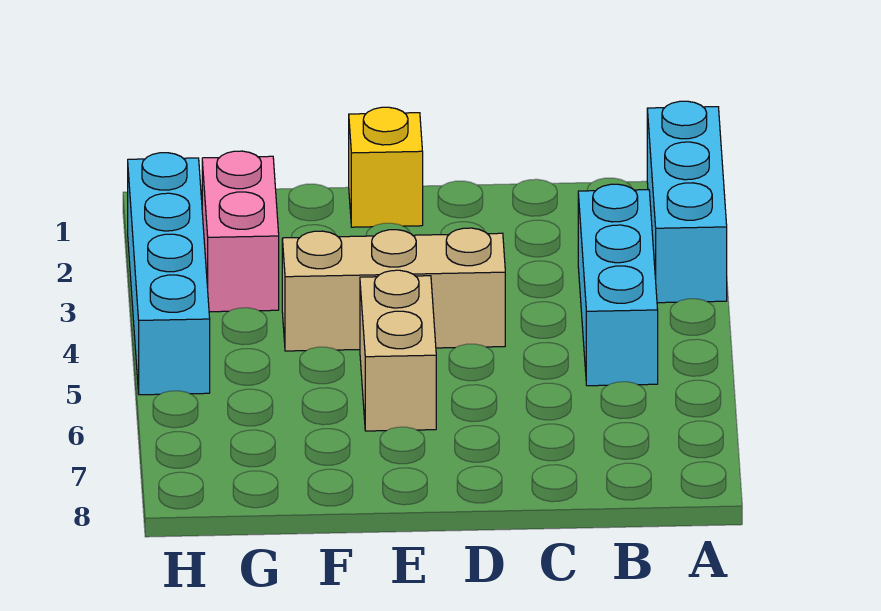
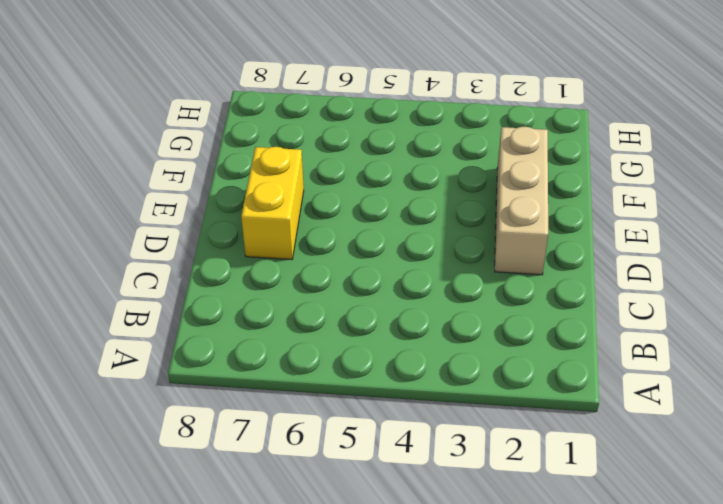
tan 1x3 brick [495,127,548,275] -> tan 1x3 brick moved to [282,228,505,351]
yellow 1x2 brick [241,147,304,259] -> none
none -> cyan 1x3 brick [647,101,727,303]
none -> cyan 1x3 brick [578,184,658,386]

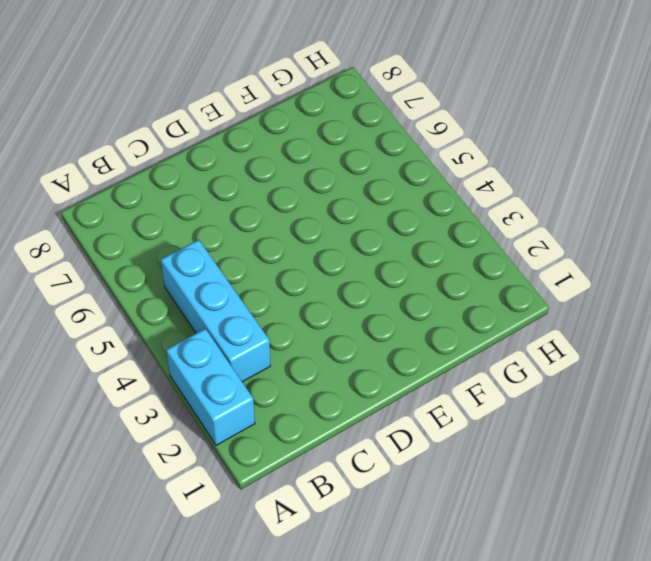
cyan 1x2 brick [166,329,255,445] -> cyan 1x3 brick [647,101,727,303]
none -> tan 1x3 brick [282,228,505,351]
none -> yellow 1x1 brick [349,107,423,227]

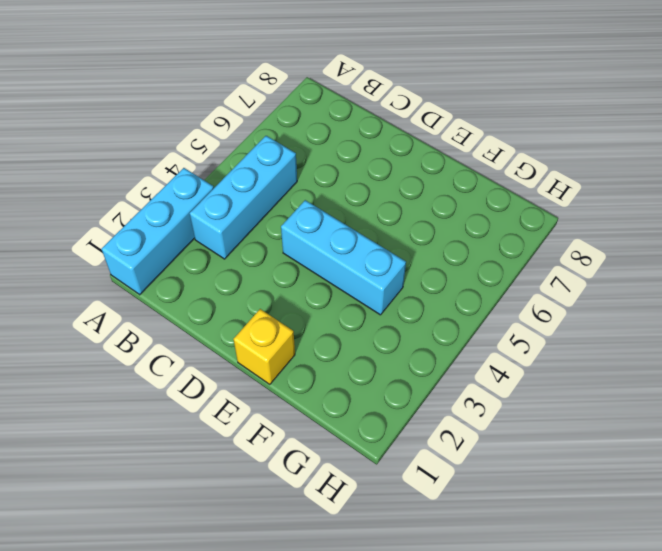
cyan 1x3 brick [281,200,406,315] -> tan 1x3 brick [282,228,505,351]
none -> tan 1x2 brick [360,270,436,431]
none -> pink 1x2 brick [202,151,279,312]

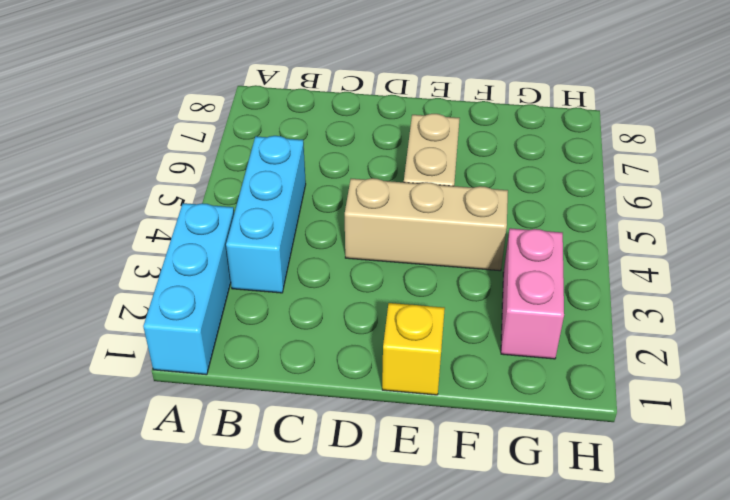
none -> cyan 1x4 brick [128,153,210,395]

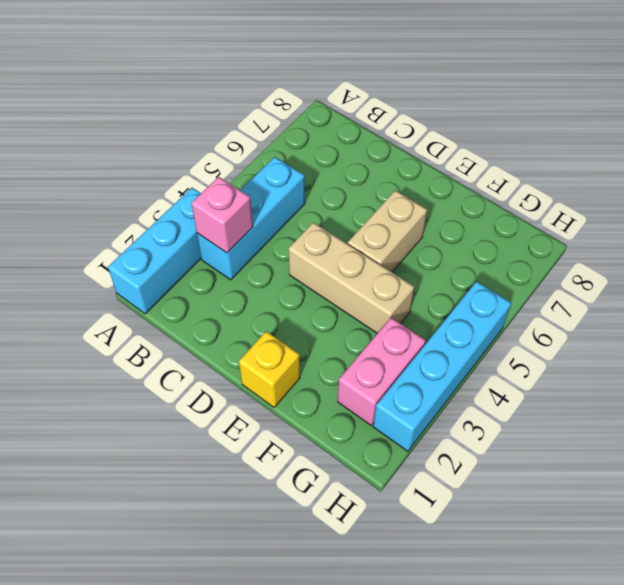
pink 1x1 brick [191,177,253,253] -> none

